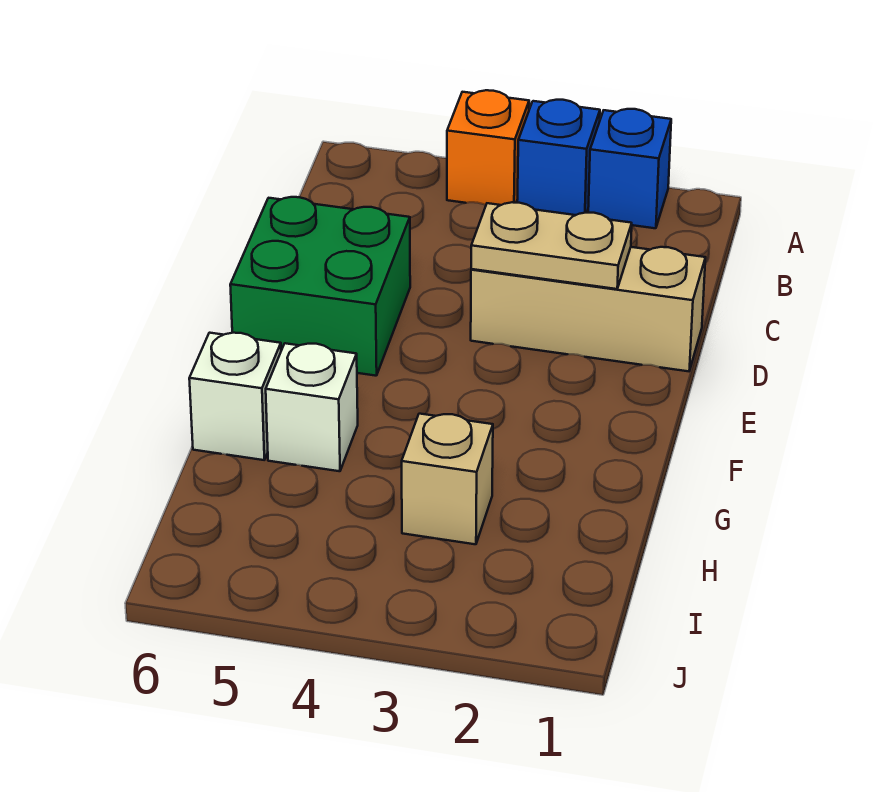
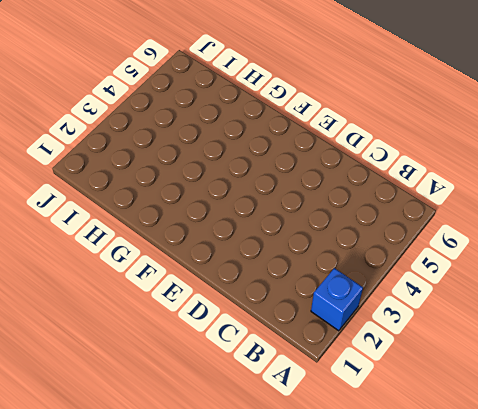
none -> blue 1x1 brick [517,100,600,215]
none -> orange 1x1 brick [447,90,529,205]

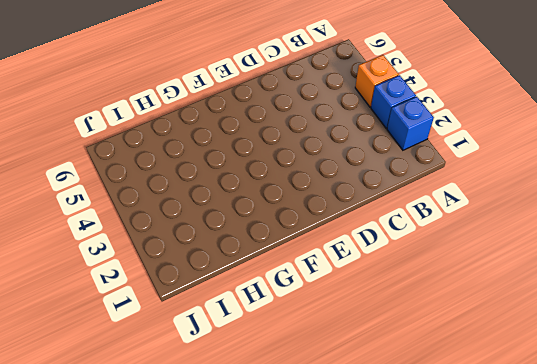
none -> tan 1x3 brick [471,247,706,371]
none -> green 2x2 brick [230,197,410,376]

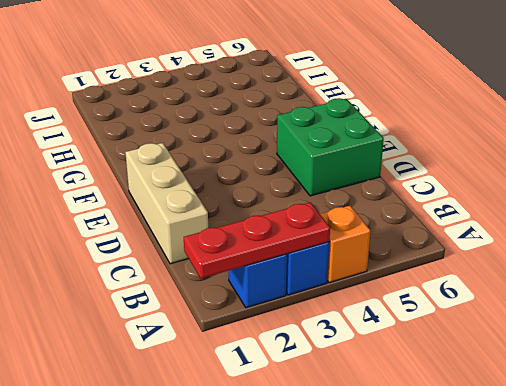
red 1x3 plate [184,202,330,278] -> none
tan 1x3 brick [125,143,208,264] -> tan 1x3 brick turned to [471,247,706,371]
none -> white 1x1 brick [266,343,358,471]
none -> white 1x1 brick [189,333,281,460]

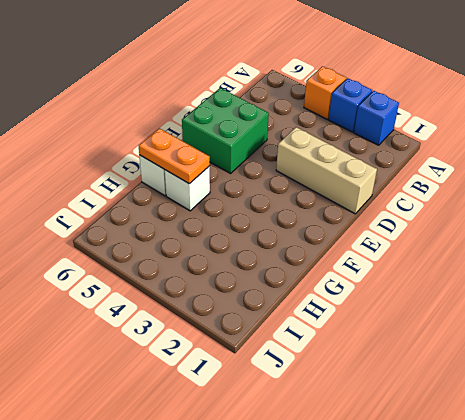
orange 1x2 plate [139,128,210,184] -> none
none -> tan 1x1 brick [402,414,493,544]
none -> tan 1x2 plate [471,202,632,289]

